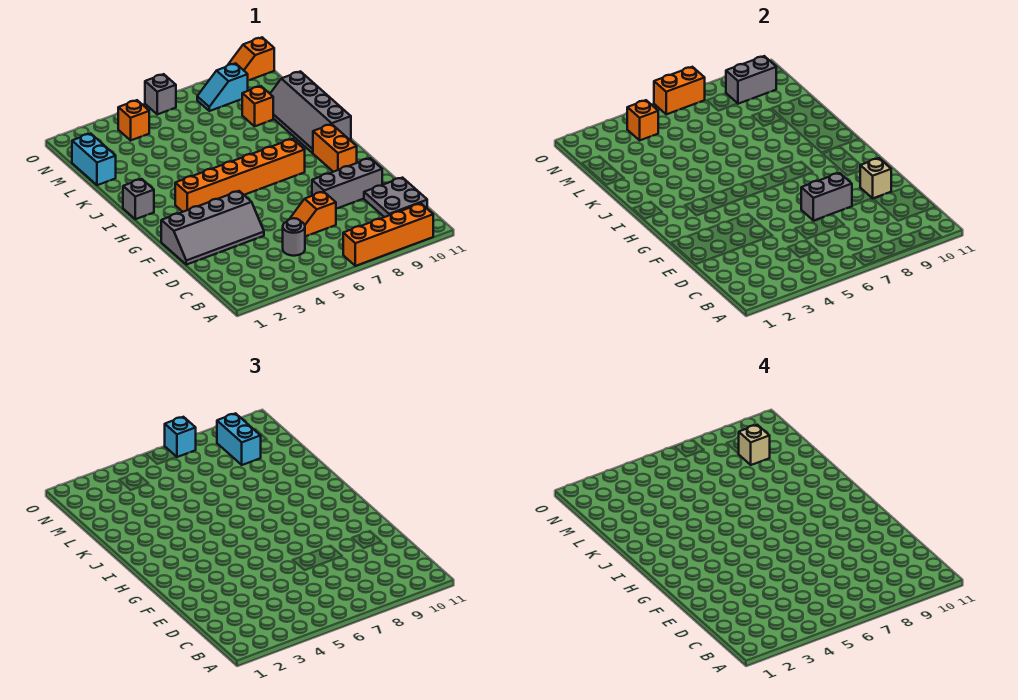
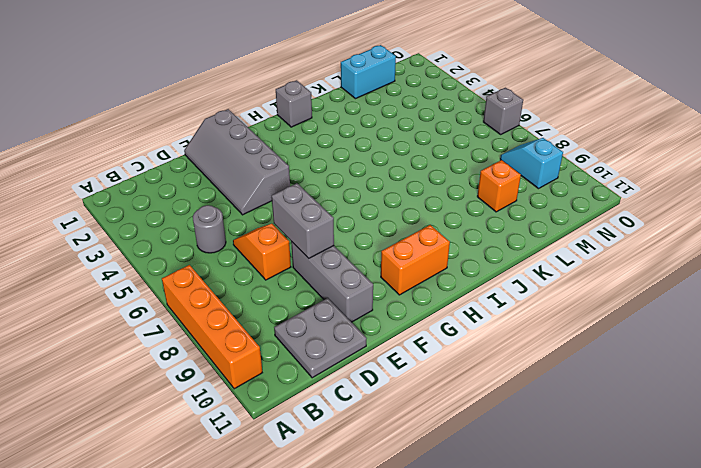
none -> orange 1x6 brick [175,139,305,212]
none -> grey 2x4 slope [270,71,351,153]
none -> orange 1x1 brick [118,100,149,140]

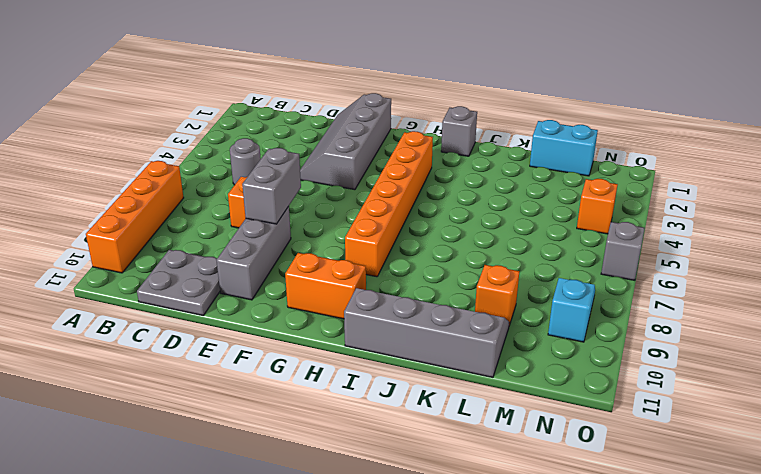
none -> orange 1x2 slope [228,37,274,80]
none -> tan 1x1 brick [860,158,891,199]
none -> orange 1x1 brick [627,100,658,140]

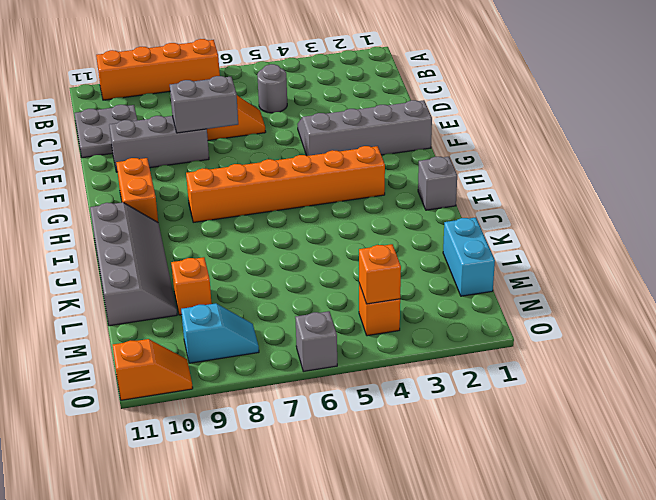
none -> tan 1x1 brick [860,158,891,199]
none -> grey 1x2 brick [726,56,776,104]
none -> orange 1x2 brick [654,67,705,114]

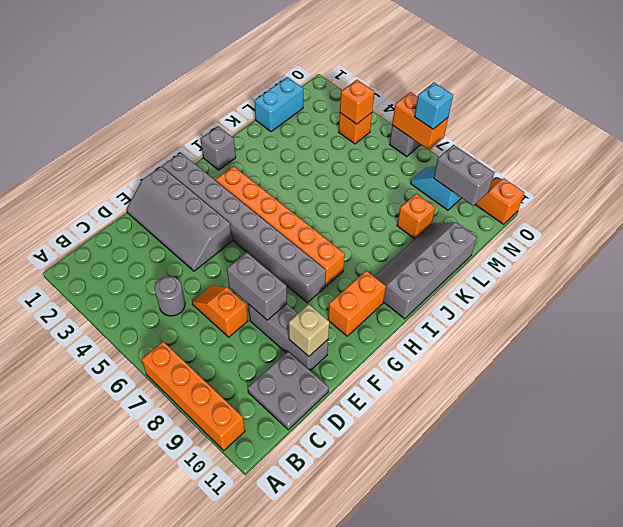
grey 1x8 brick [162,153,326,303] -> none
none -> cyan 1x2 brick [217,413,261,465]
none -> tan 1x1 brick [739,425,770,465]

